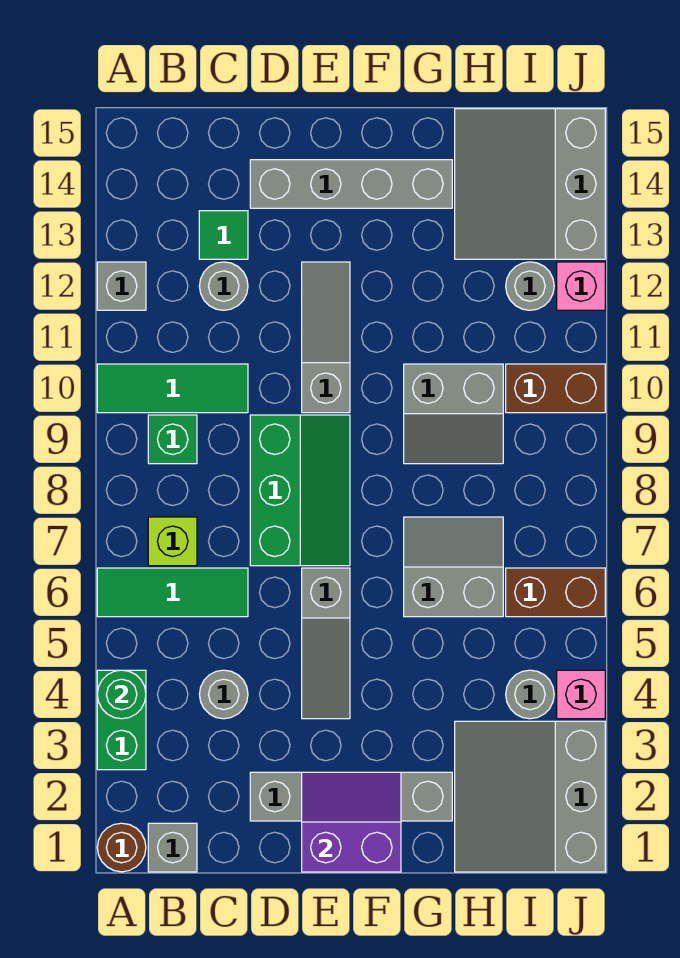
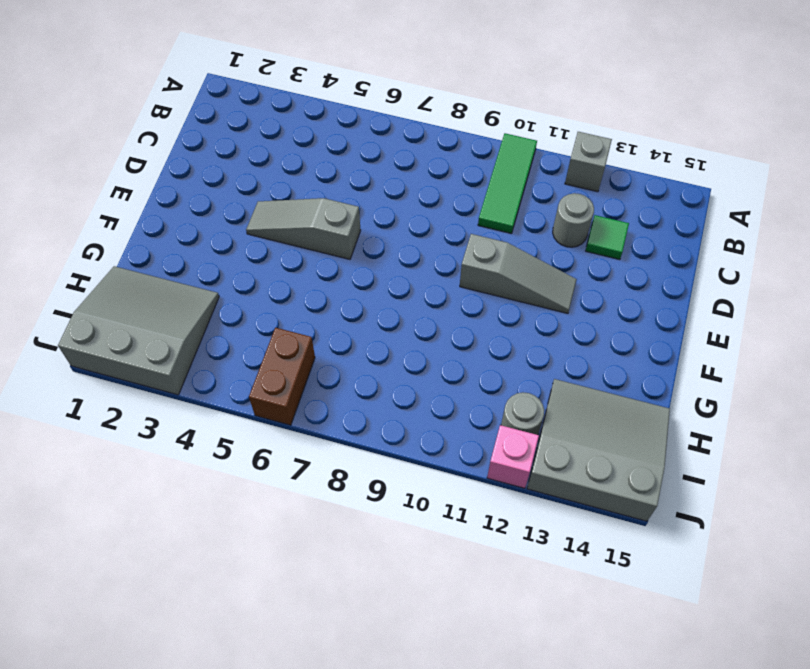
none -> brown 1x1 round brick [97,823,146,872]
none -> green 1x2 brick [97,670,146,770]
none -> green 1x3 tile [97,568,248,617]

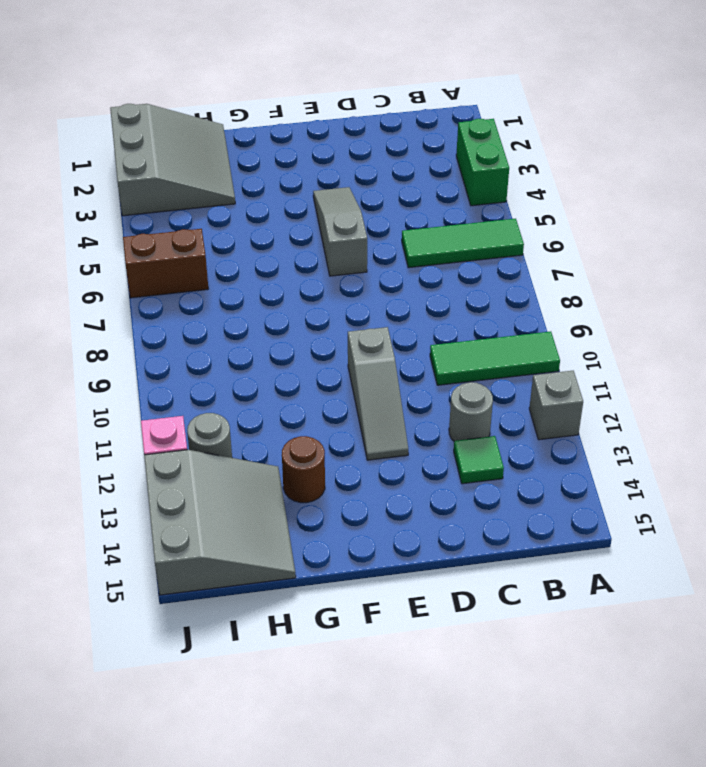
brown 1x1 round brick [282,436,325,503] -> brown 1x1 round brick moved to [97,823,146,872]
none -> grey 1x1 brick [148,823,197,872]
none -> lime 1x1 brick [148,517,197,566]
none -> green 1x1 brick [148,415,197,464]

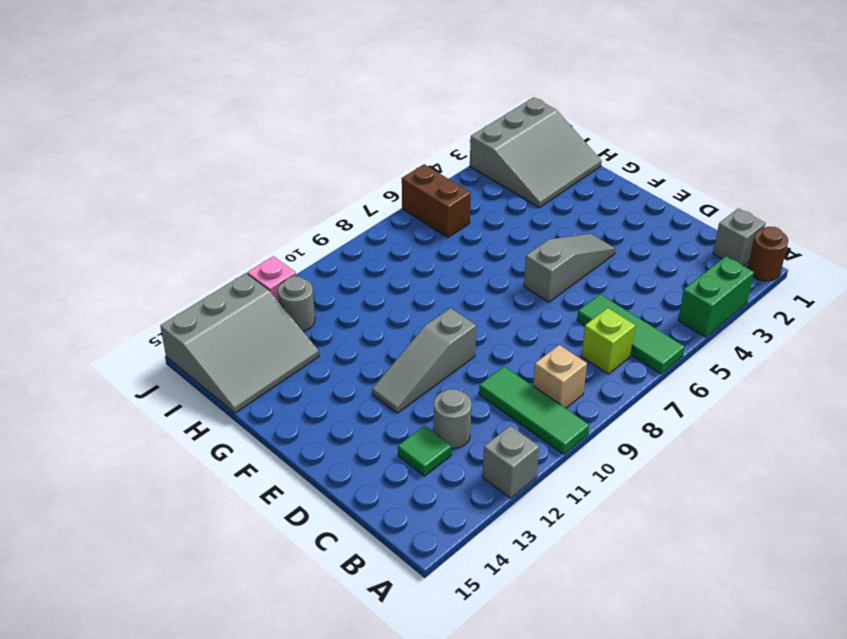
tan 1x1 brick [533,345,587,408] -> green 1x1 brick [148,415,197,464]
none -> grey 1x1 round brick [199,670,248,719]
none -> grey 1x4 brick [250,772,452,821]
none -> green 2x3 slope [250,415,350,566]

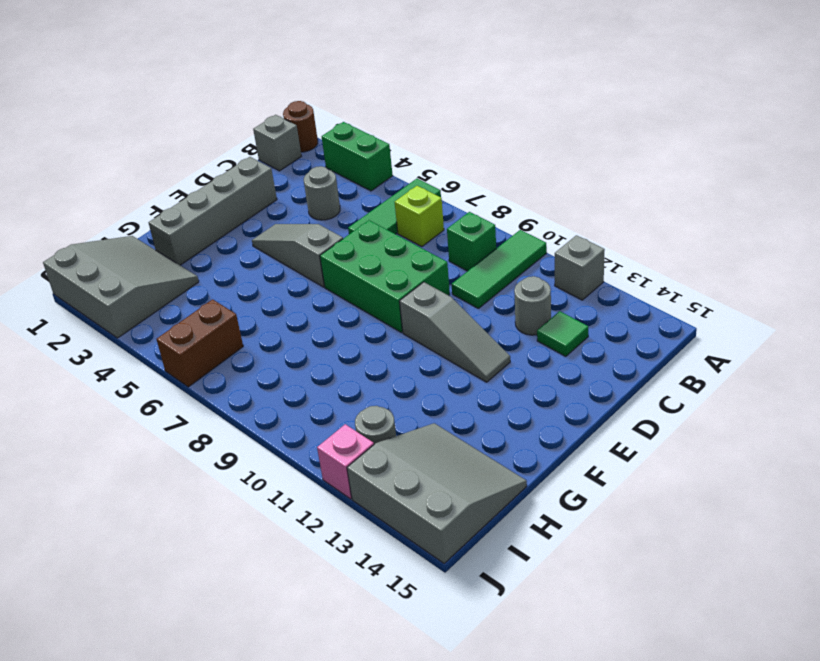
green 2x3 brick [320,220,450,333] -> green 2x3 slope [250,415,350,566]
none -> grey 1x4 brick [250,160,452,208]
none -> grey 2x2 slope [404,517,503,617]
none -> grey 2x2 slope [404,364,503,464]

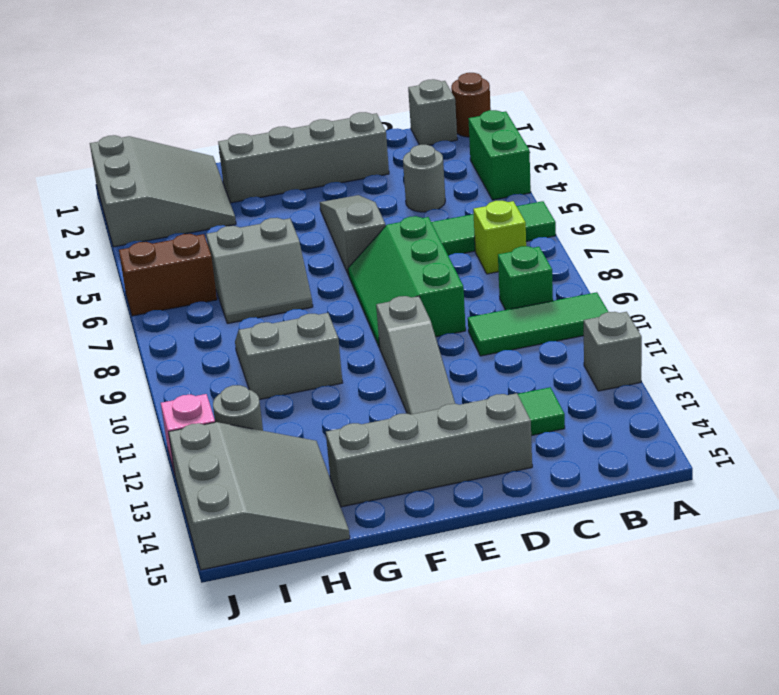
none -> grey 1x1 round brick [199,262,248,310]
none -> grey 1x1 round brick [506,670,554,719]
none -> brown 1x2 brick [506,364,605,413]

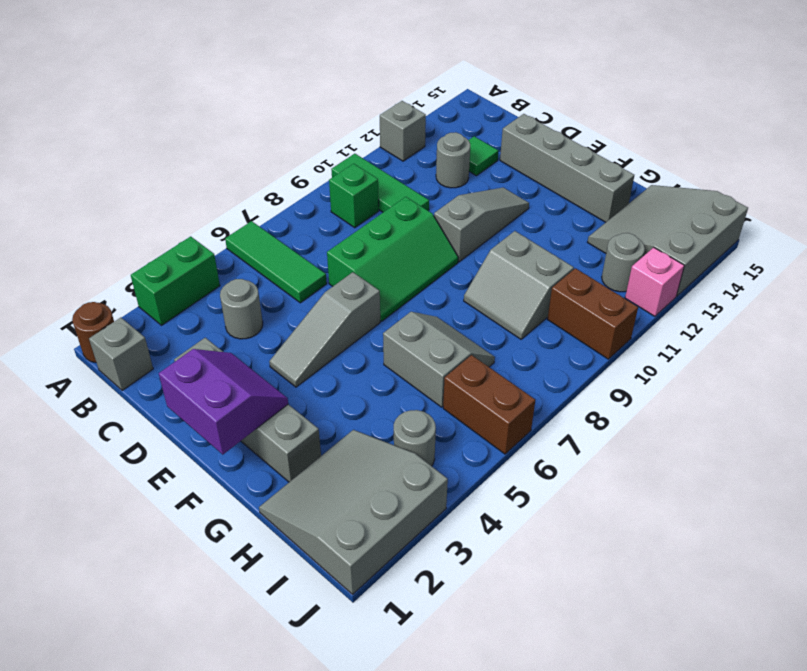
none -> lime 1x1 brick [148,517,197,566]
none -> pink 1x1 brick [557,670,605,719]
none -> green 1x1 round brick [97,670,146,719]

